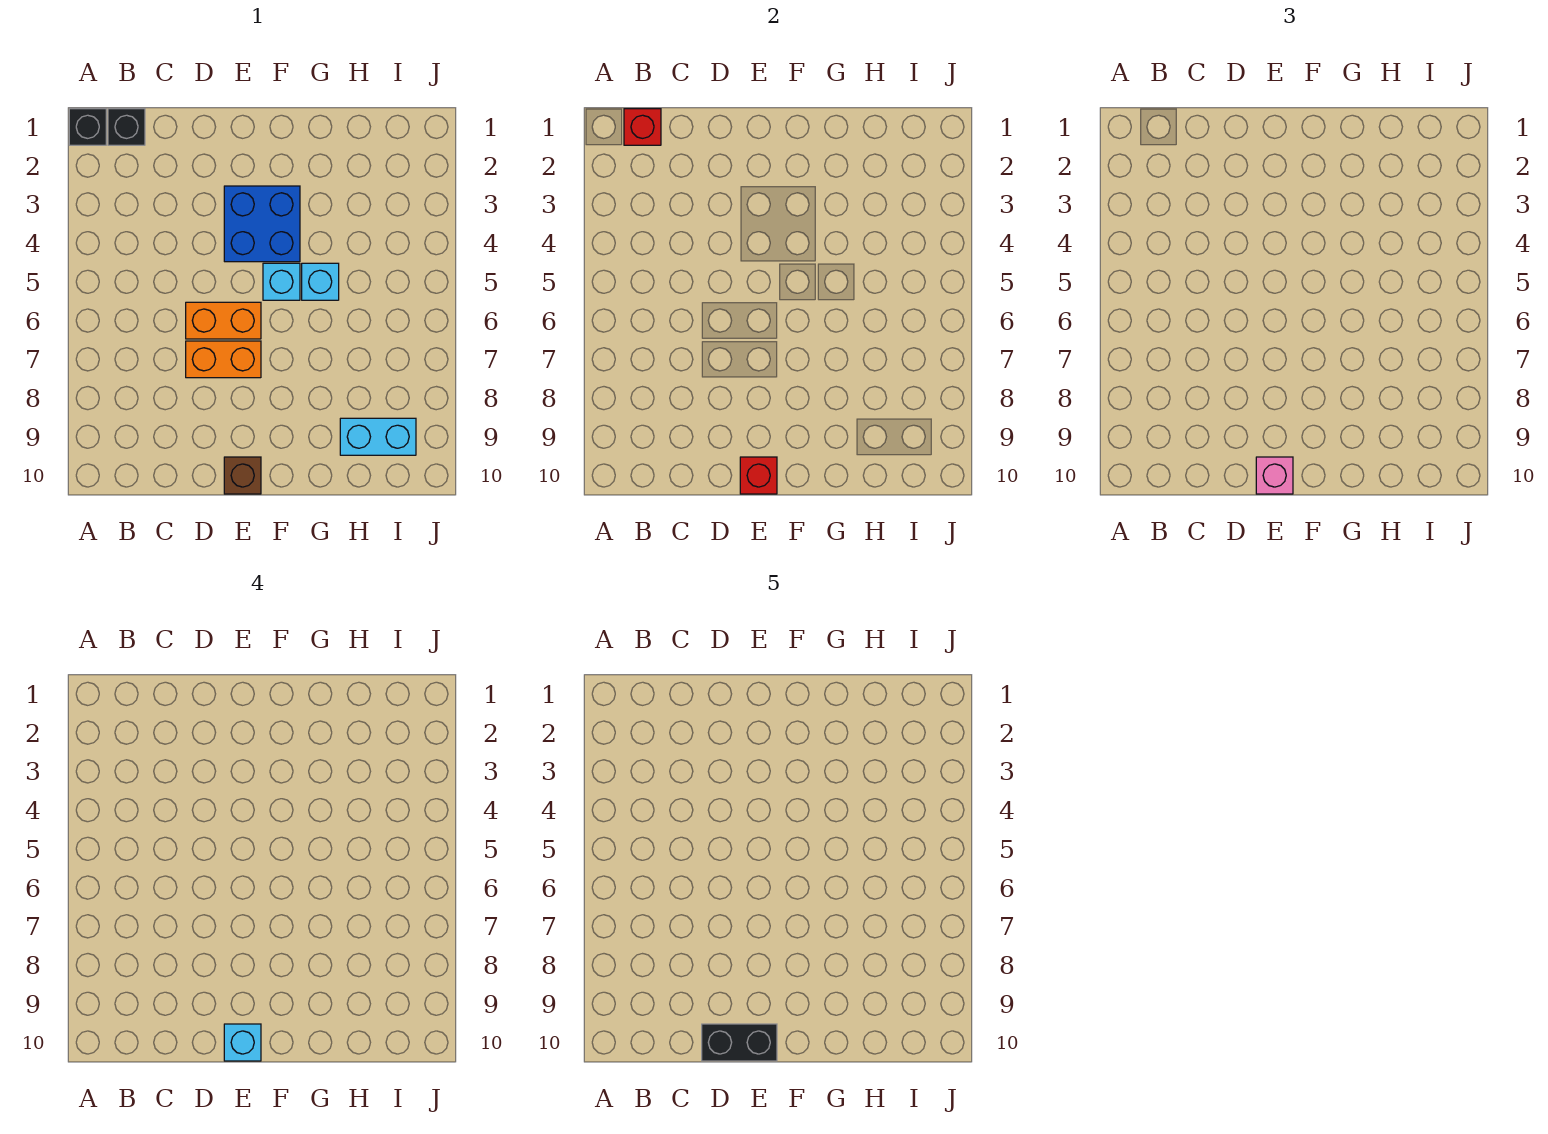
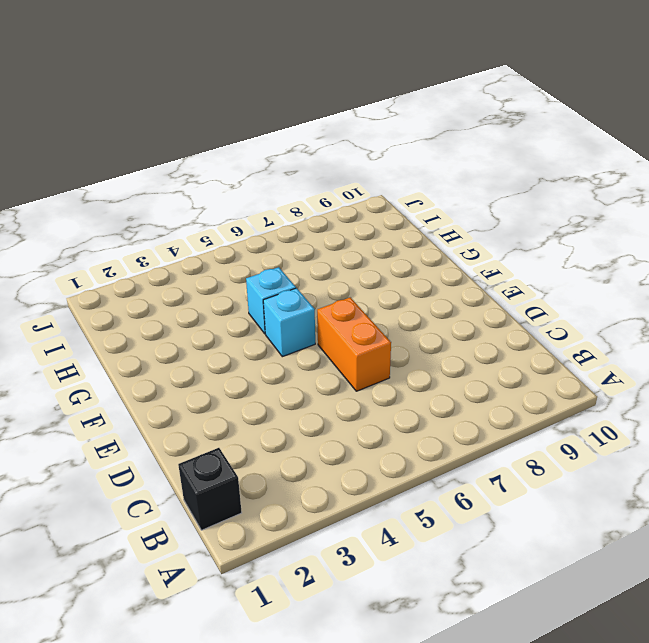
none -> black 1x1 brick [69,109,106,145]
none -> orange 1x2 brick [186,341,261,378]
none -> blue 2x2 brick [224,186,300,262]

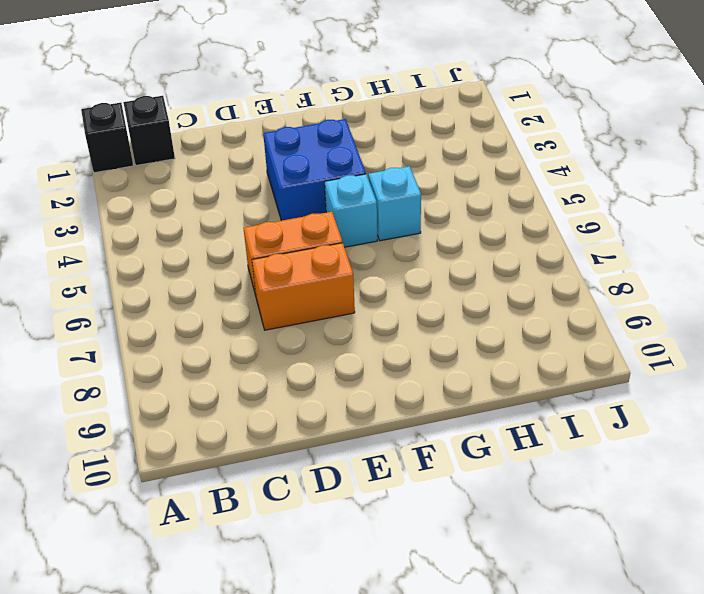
none -> brown 1x1 brick [224,457,261,494]
none -> cyan 1x2 brick [340,418,416,455]
none -> red 1x1 brick [624,109,661,145]

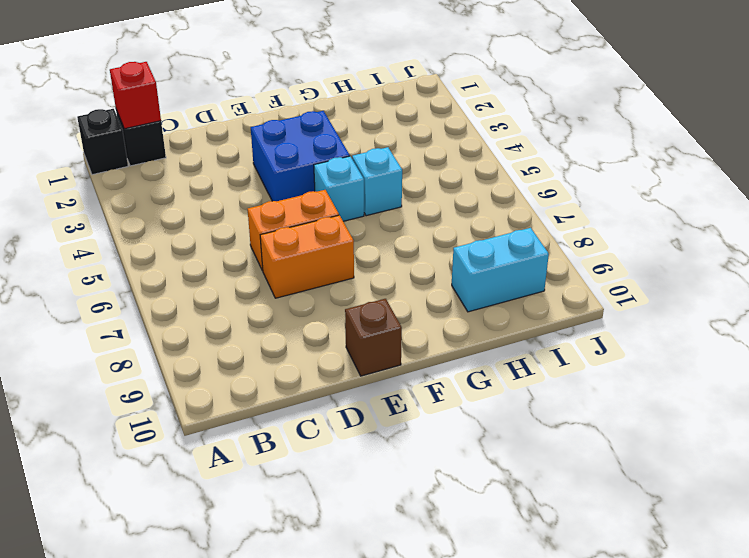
none -> red 1x1 brick [740,457,777,494]
none -> pink 1x1 brick [1256,457,1293,494]
none -> cyan 1x1 brick [224,1024,261,1061]

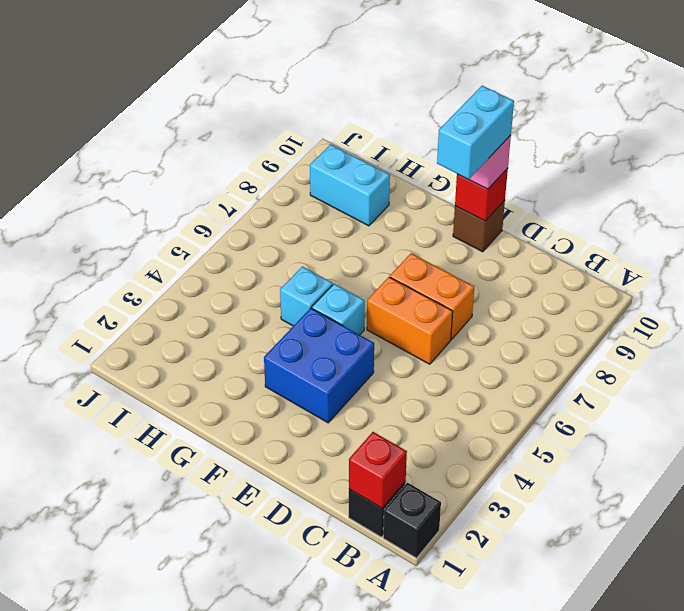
cyan 1x2 brick [437,86,514,179] -> cyan 1x1 brick [224,1024,261,1061]
none -> black 1x2 brick [702,1024,777,1061]

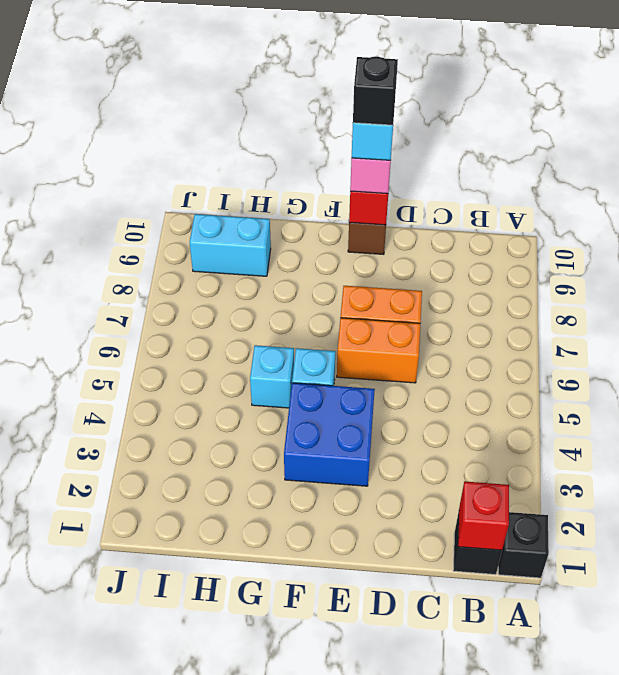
black 1x1 brick [353,56,398,125] -> black 1x2 brick [702,1024,777,1061]

